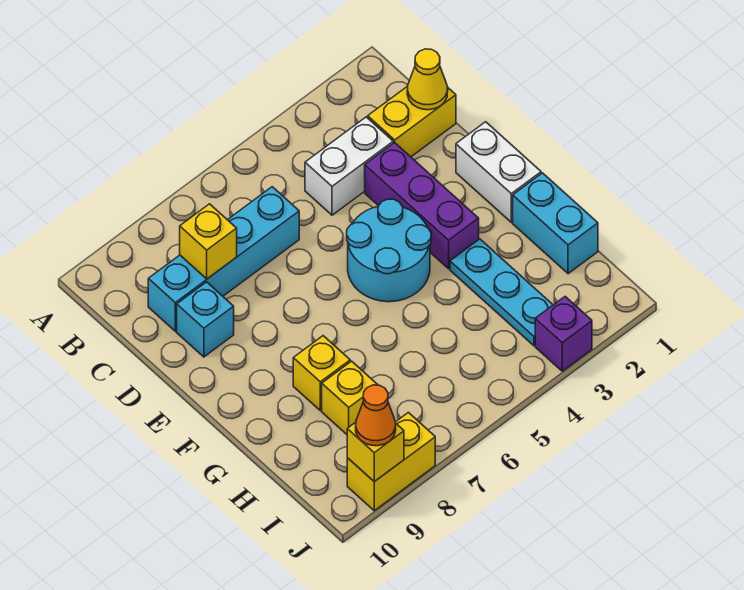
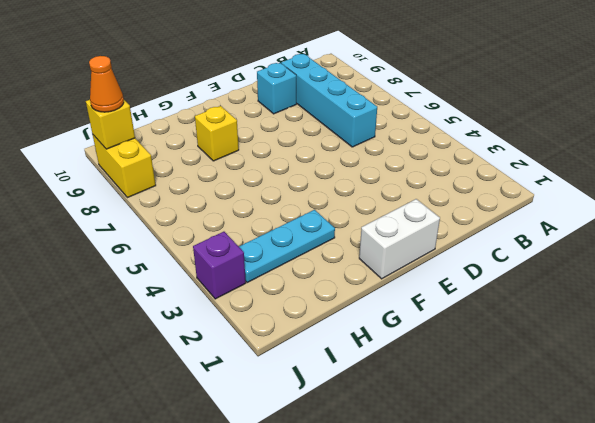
none -> yellow 1x2 brick [368,86,456,157]
none -> white 1x2 brick [305,117,393,215]
none -> purple 1x3 brick [365,143,479,269]

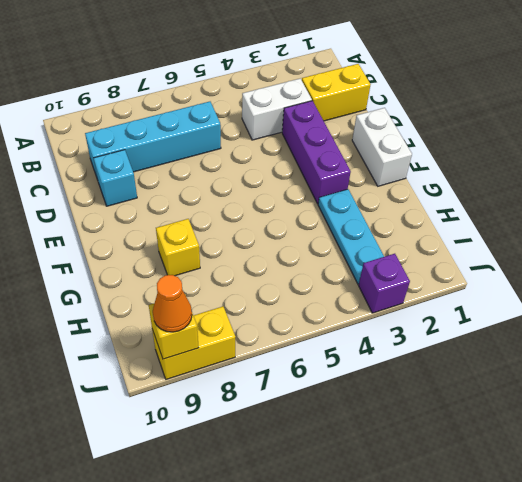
none -> cyan 2x2 round brick [347,199,431,302]
none -> cyan 1x2 brick [513,173,598,274]
none -> yellow 1x1 brick [322,361,378,434]

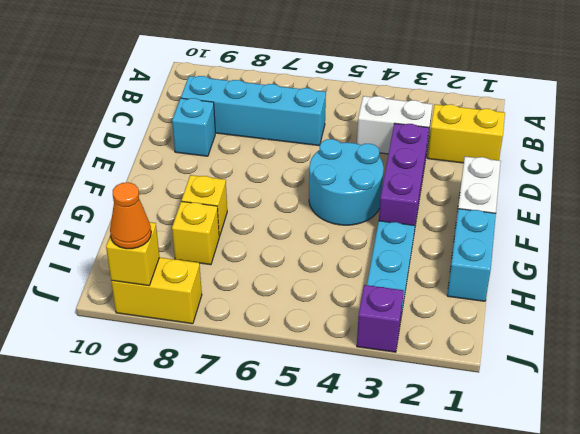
none -> yellow 1x1 cone [407,49,448,110]
none -> yellow 1x1 brick [180,204,237,279]

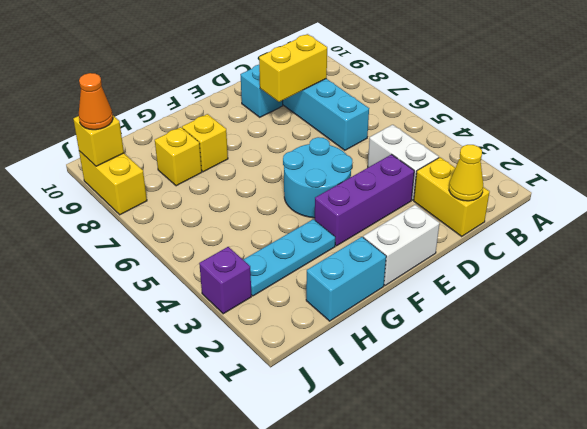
yellow 1x2 brick [259,34,327,102] -> yellow 1x1 brick [180,204,237,279]

